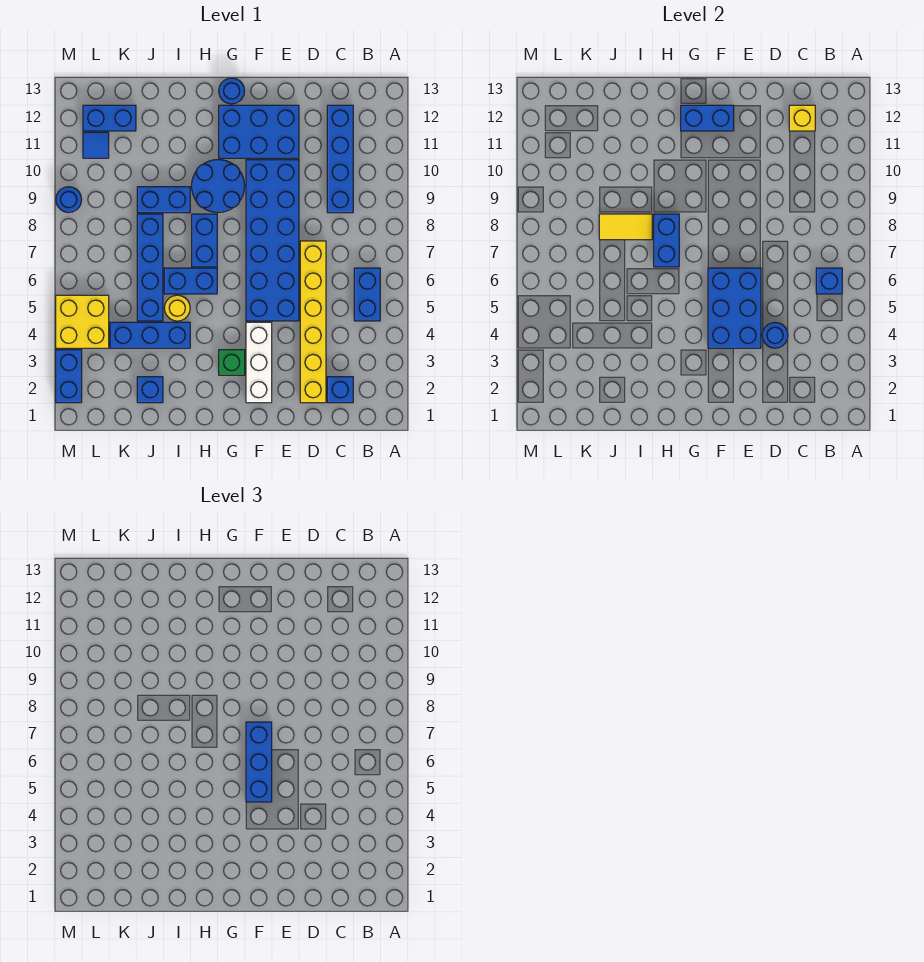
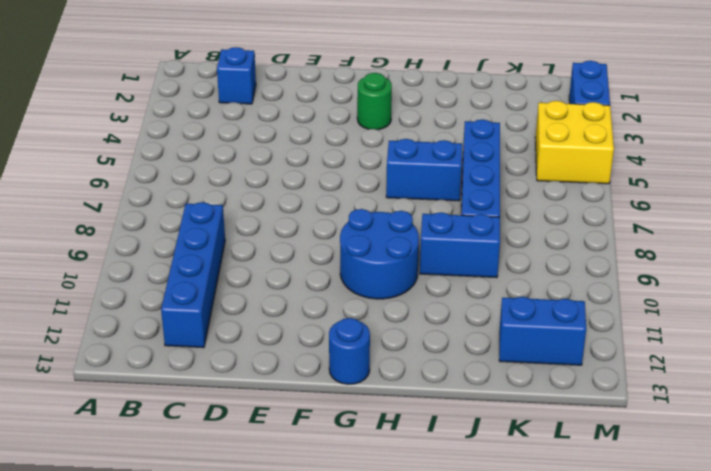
green 1x1 round brick [357,73,392,130] -> green 1x1 brick [219,350,245,375]
none -> blue 1x2 brick [354,268,380,321]
none -> yellow 1x6 brick [300,241,326,403]
none -> blue 2x6 brick [246,160,299,321]
none -> blue 2x3 brick [219,105,299,158]

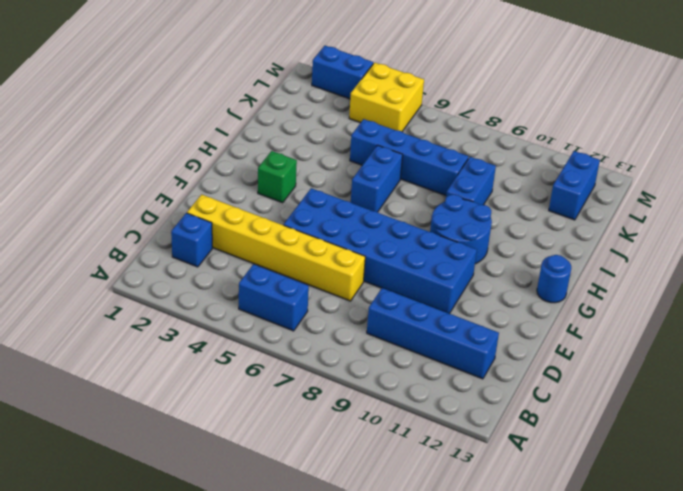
none -> blue 2x3 brick [219,105,299,158]
none -> white 1x3 brick [246,322,272,403]
none -> blue 1x2 brick [192,214,217,267]
none -> blue 1x3 brick [110,322,190,348]

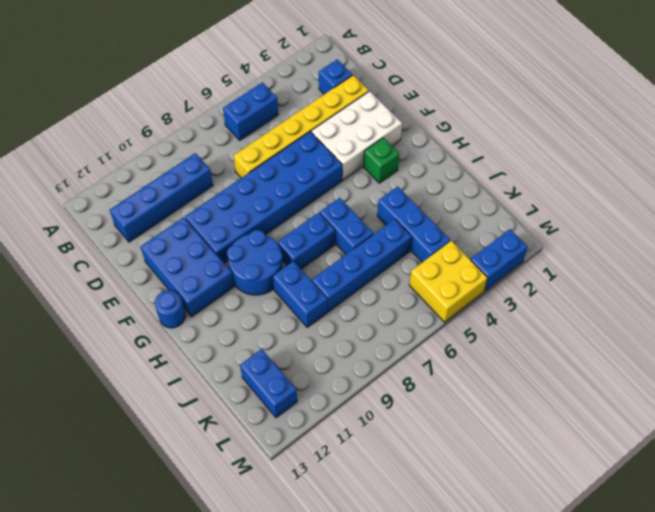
white 2x3 brick [311,91,402,180] -> white 1x3 brick [246,322,272,403]
none -> yellow 1x1 round brick [164,295,190,321]
none -> blue 1x1 brick [137,377,163,403]
none -> blue 1x1 tile [83,132,109,158]
none -> blue 1x1 round brick [56,187,82,213]

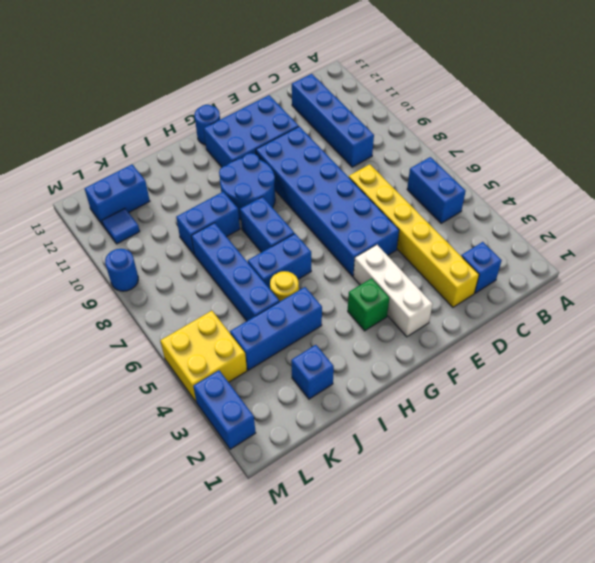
none -> blue 1x1 brick [816,268,842,294]
none -> yellow 1x1 brick [789,105,815,131]
none -> blue 1x1 round brick [762,323,788,348]
none -> blue 2x3 brick [708,268,761,348]

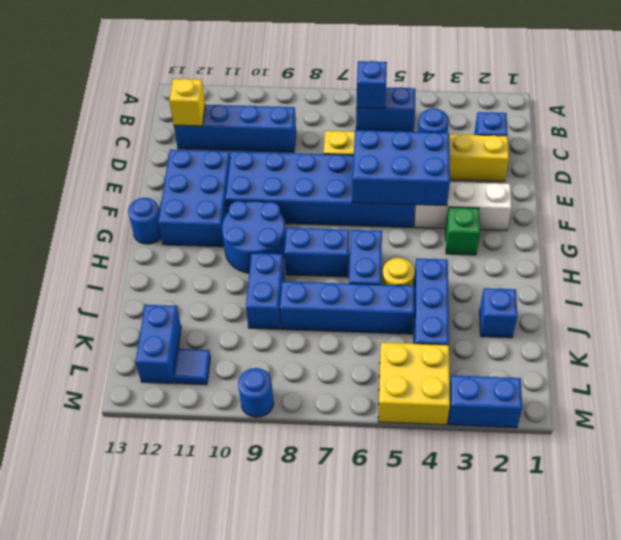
none -> blue 1x2 brick [681,105,734,131]
none -> blue 1x2 brick [654,214,679,267]
none -> yellow 1x2 tile [599,214,652,240]
none -> blue 1x3 brick [246,722,272,802]

